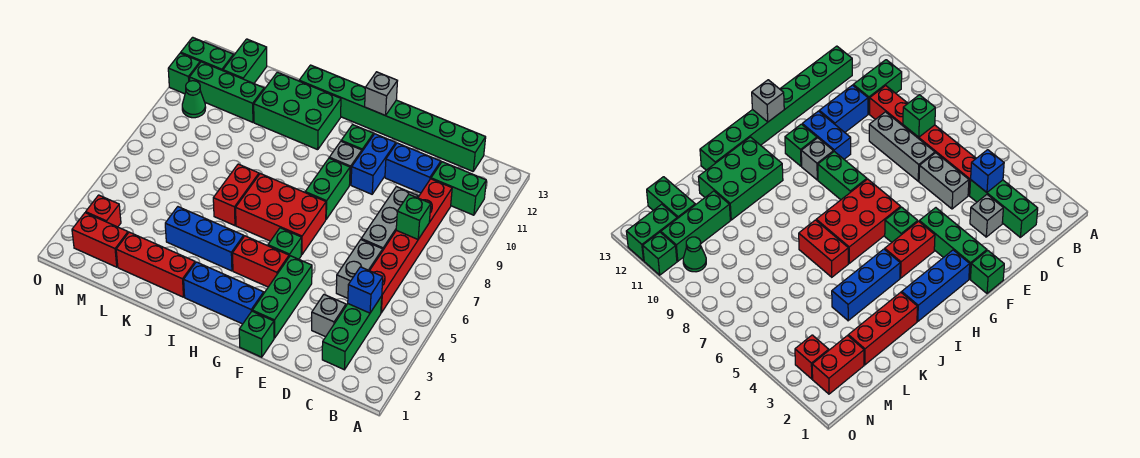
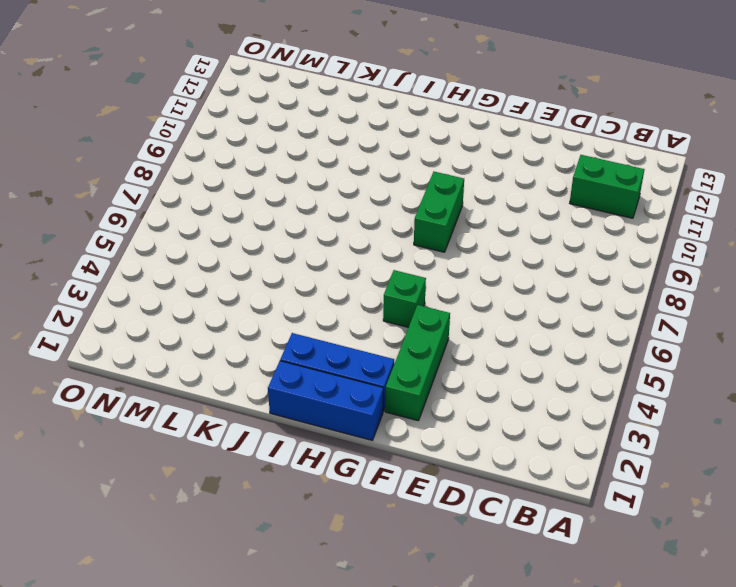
blue 1x3 brick [268,361,383,440] -> blue 1x3 brick moved to [165,207,244,271]
none -> green 1x3 brick [322,296,382,370]
none -> red 1x6 brick [370,179,452,313]
none -> green 1x8 brick [299,65,486,171]
none -> grey 1x1 brick [312,295,346,337]

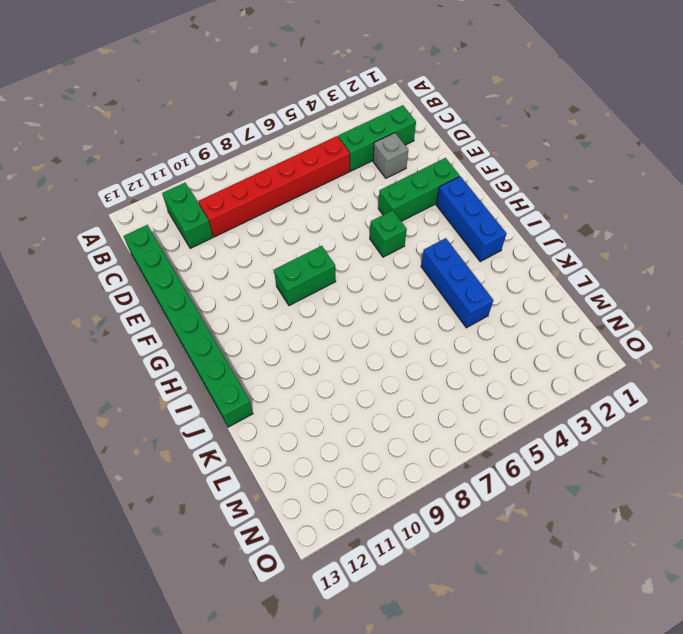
none -> grey 1x2 brick [336,240,383,298]
none -> grey 1x3 brick [361,187,418,250]
none -> blue 1x2 brick [385,143,441,193]
none -> green 1x1 brick [239,311,274,357]

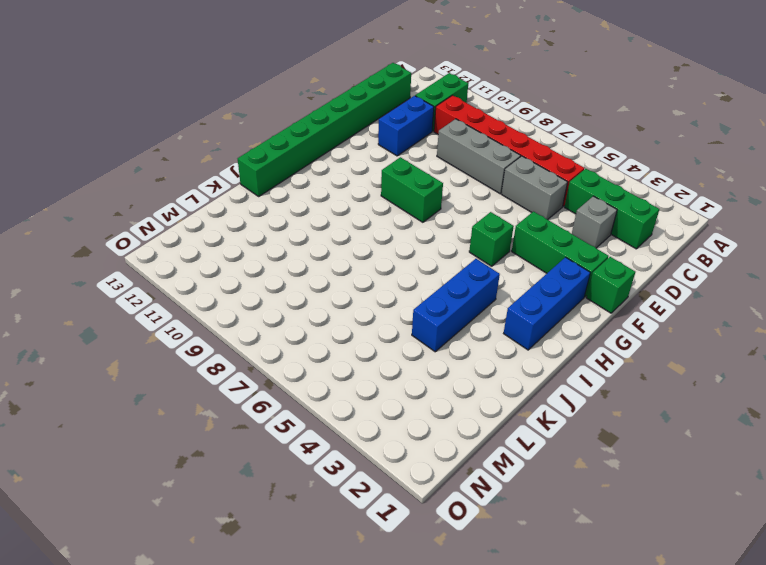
none -> blue 1x2 brick [351,134,396,194]
none -> red 1x2 brick [233,236,289,287]
none -> red 2x3 brick [236,174,326,255]
none -> grey 1x1 brick [329,141,362,184]

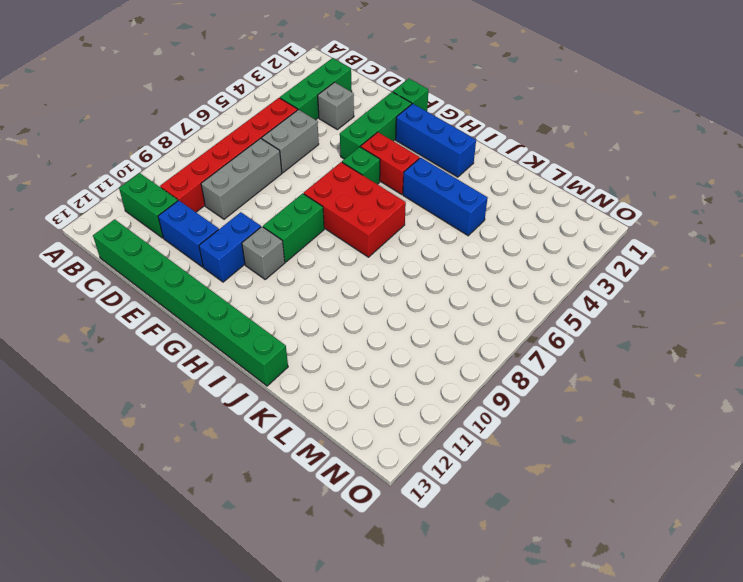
none -> green 1x1 brick [341,125,373,151]
none -> green 2x3 brick [254,72,341,150]
none -> red 1x3 brick [116,232,195,297]
none -> red 1x2 brick [213,164,259,226]

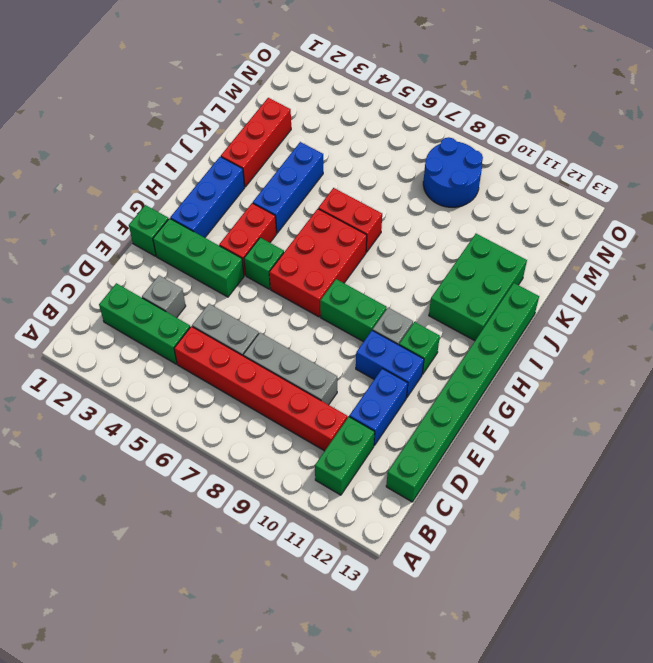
blue 2x2 round brick [423,137,483,207] -> none
none -> green 1x3 brick [189,62,264,122]
none -> red 1x2 brick [72,213,128,267]
none -> green 1x2 brick [223,39,267,83]
none -> red 1x1 brick [86,195,121,227]

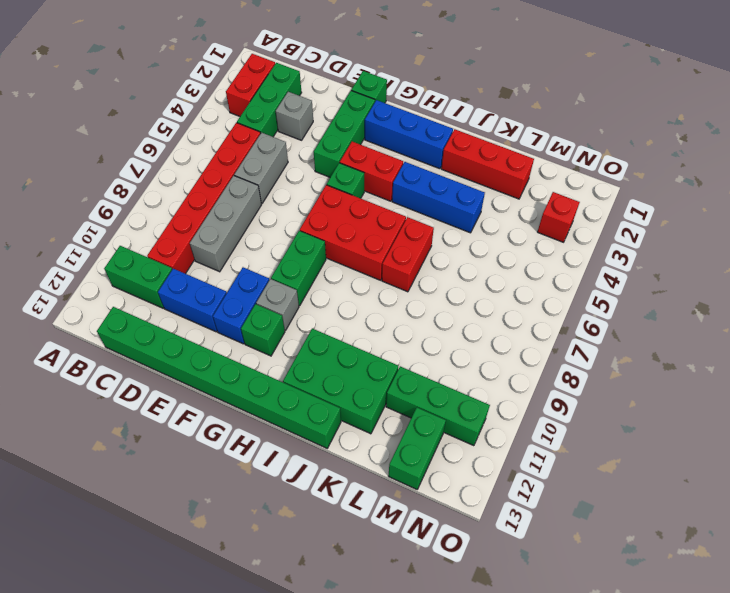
red 1x2 brick [226,54,275,116] -> red 1x2 brick turned to [72,213,128,267]
none -> green 1x1 cone [182,81,206,118]
none -> green 1x2 brick [181,37,234,71]
none -> green 1x1 brick [168,53,200,94]
none -> blue 1x1 brick [348,267,383,313]

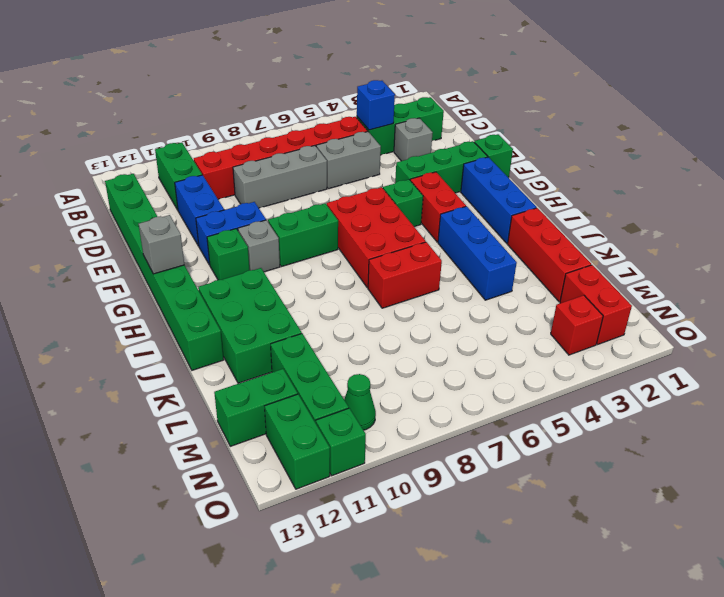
none -> green 1x1 brick [396,194,431,239]

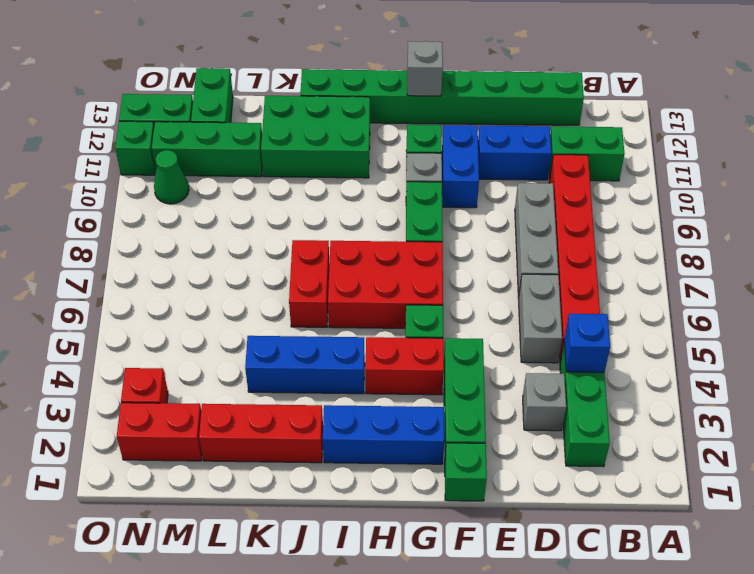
none -> green 1x1 brick [396,194,431,239]

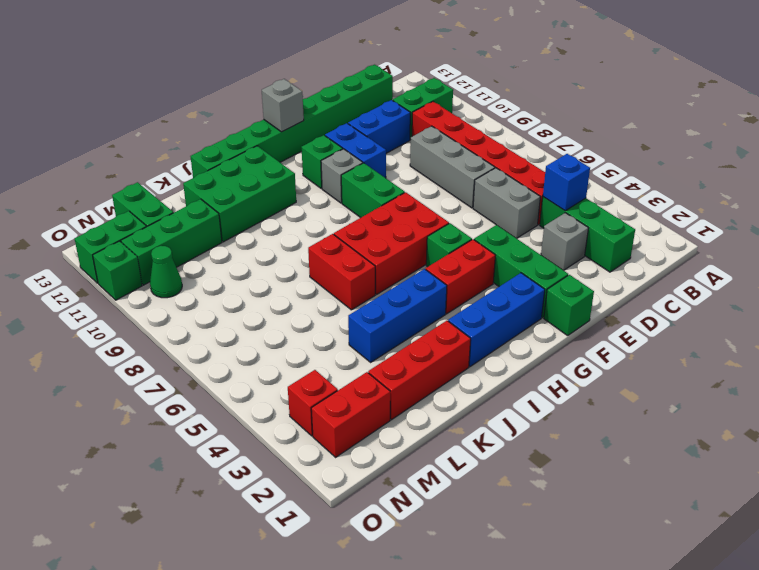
none -> green 1x1 brick [396,194,431,239]

